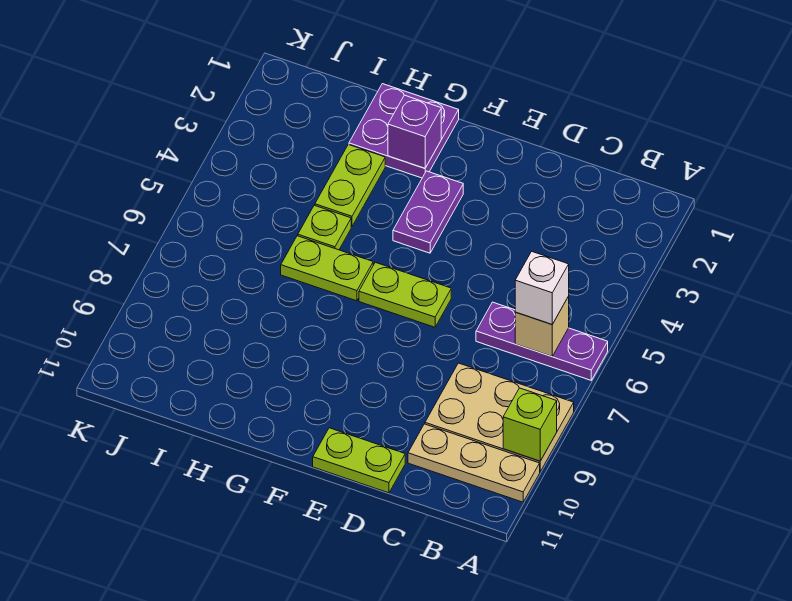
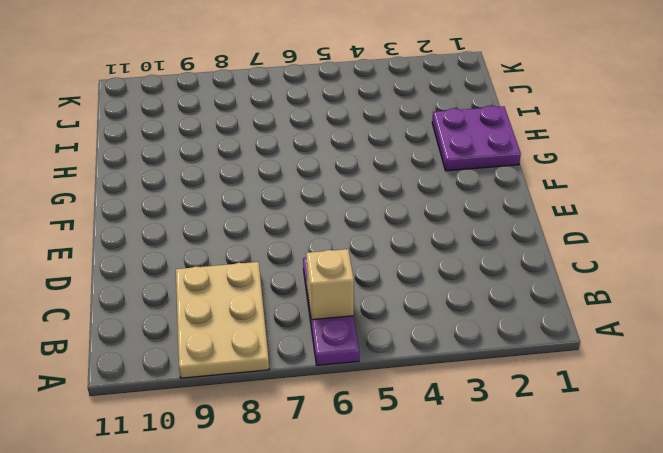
none -> tan 1x3 plate [408,424,540,502]
none -> lime 1x2 plate [313,428,405,493]
none -> lime 1x2 plate [359,262,451,327]

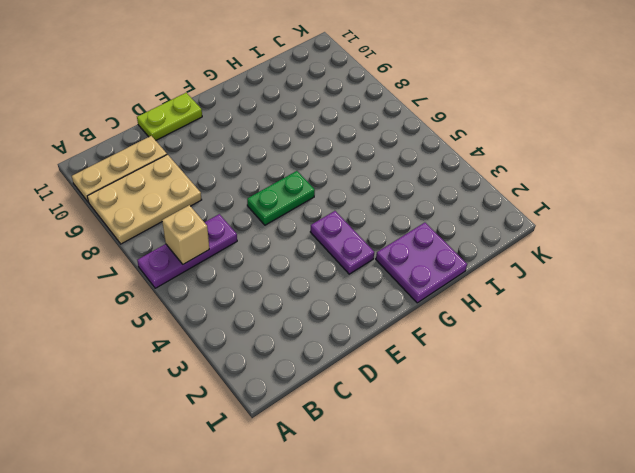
green 1x2 plate [247,171,315,225] -> lime 1x2 plate [359,262,451,327]
none -> lime 1x2 plate [281,236,373,301]
none -> lime 1x2 plate [315,145,385,227]
none -> lime 1x1 plate [298,205,351,250]

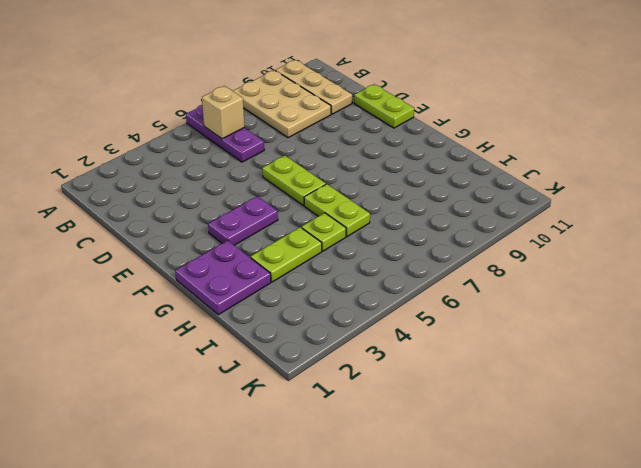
none -> lime 1x1 brick [503,388,557,461]
none -> purple 1x1 brick [388,95,441,168]
none -> white 1x1 brick [515,251,569,324]

